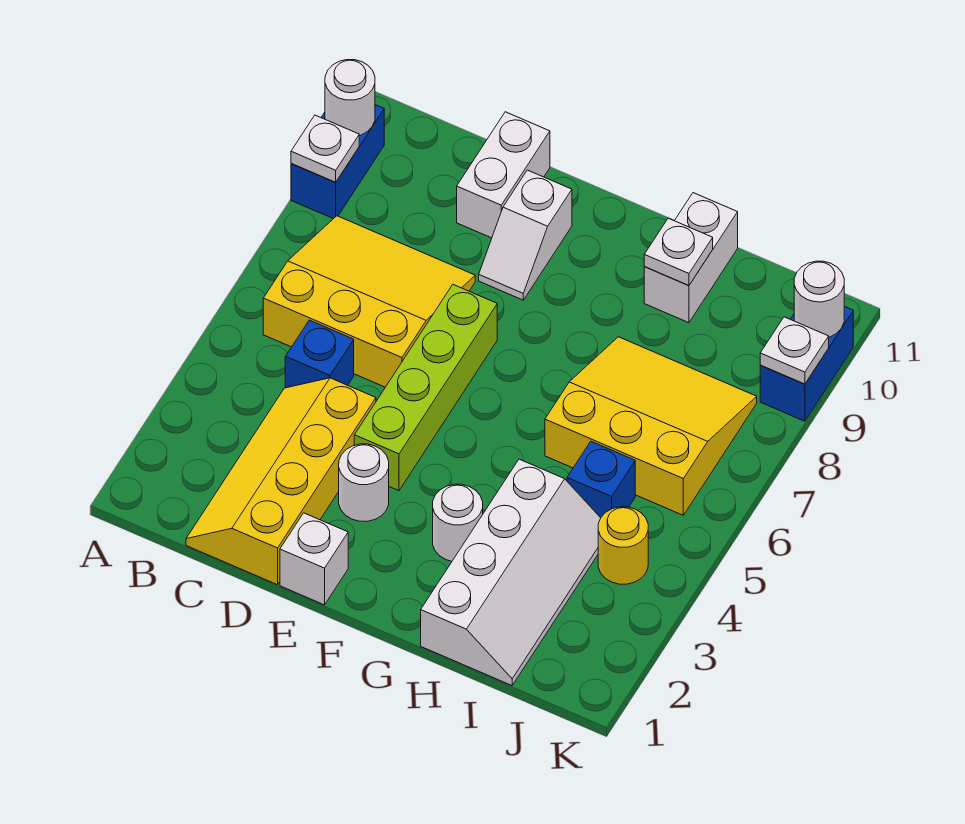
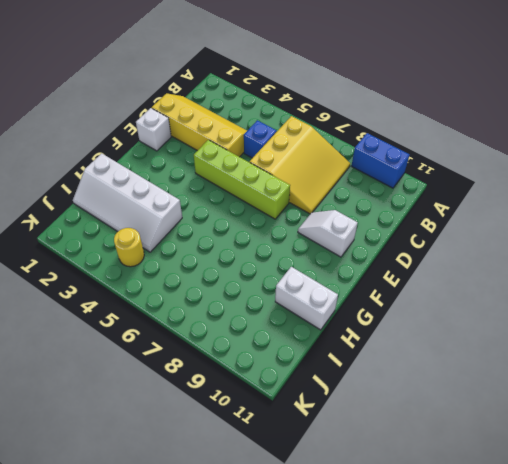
none -> white 1x2 brick [457,112,550,238]
none -> white 1x1 round brick [339,444,389,521]
none -> white 1x1 round brick [433,484,483,561]

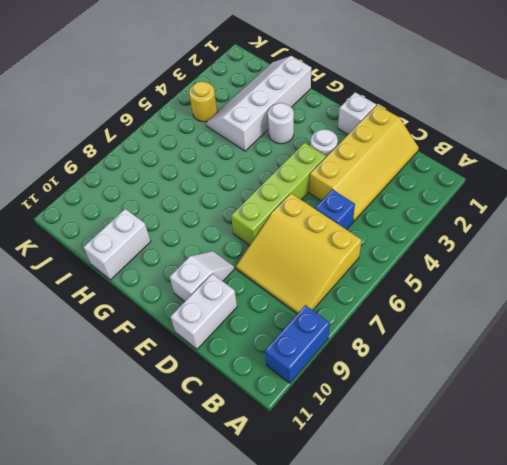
none -> yellow 3x3 slope [545,337,757,515]
none -> blue 1x1 brick [567,442,635,518]
none -> blue 1x2 brick [760,306,853,421]

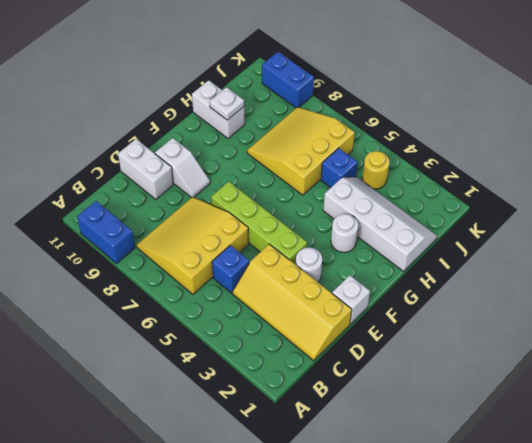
none -> white 1x1 plate [291,115,359,182]
none -> white 1x1 round brick [325,60,375,136]
none -> white 1x1 plate [760,317,829,384]

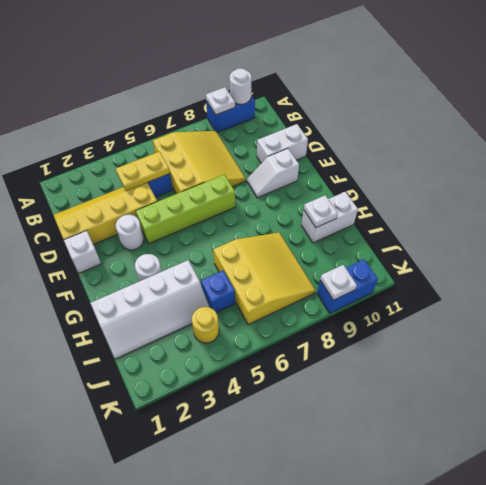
yellow 1x2 plate [116,151,170,191] -> none
none -> white 1x1 round brick [794,261,844,337]

